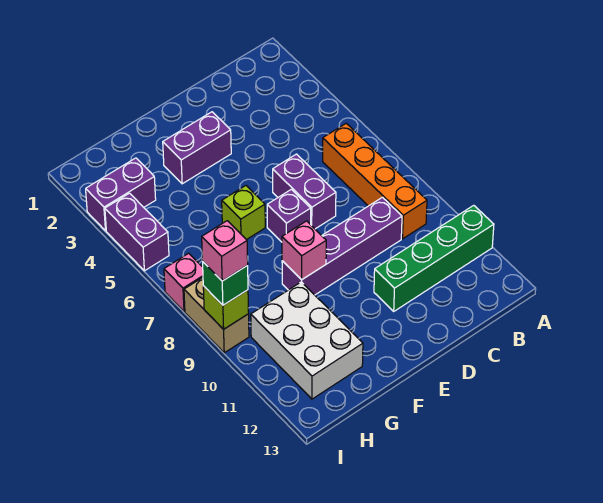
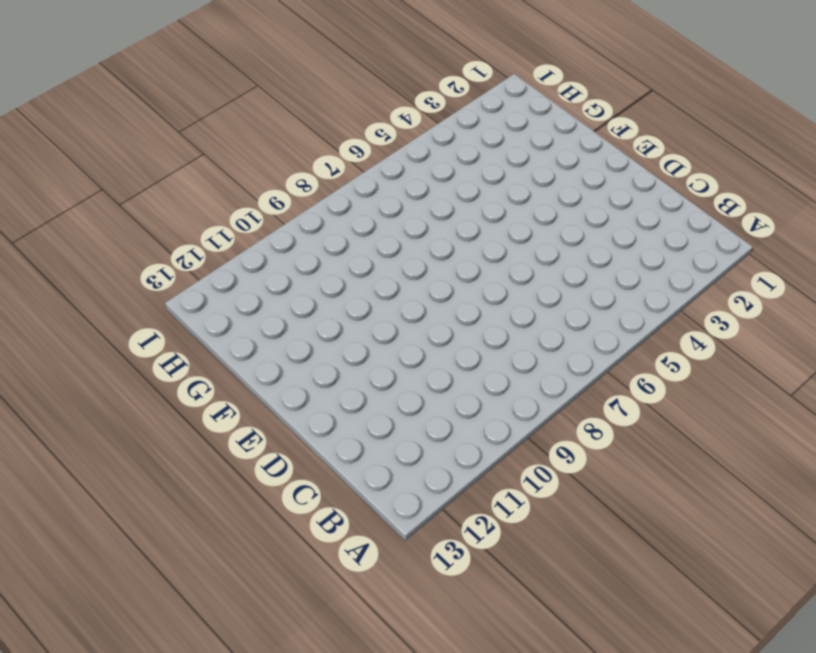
none -> green 1x4 brick [374,205,494,311]
none -> orange 1x4 brick [323,123,427,239]
none -> purple 1x4 brick [282,197,402,295]

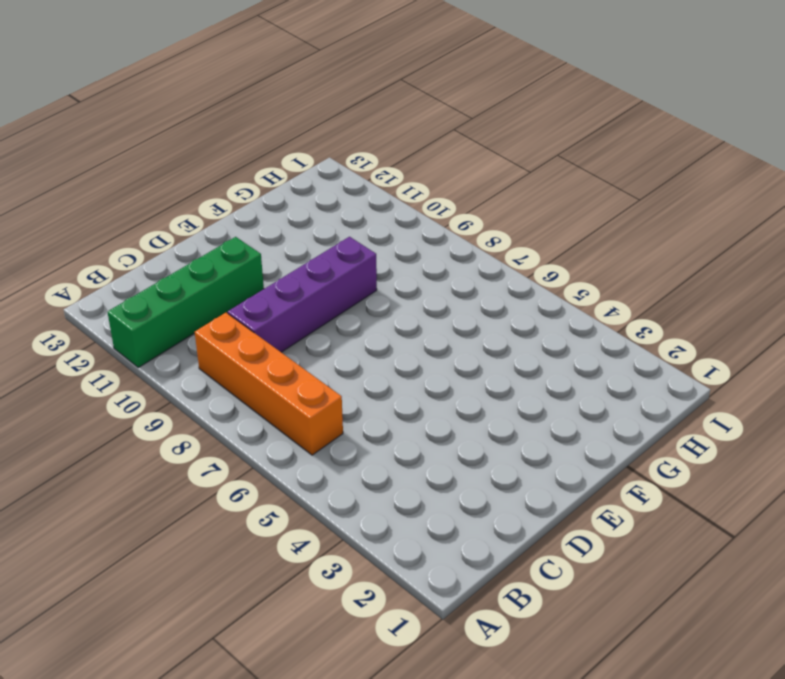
none -> purple 1x2 brick [273,154,336,229]
none -> purple 1x2 brick [163,112,231,184]
none -> purple 1x1 brick [267,189,311,242]

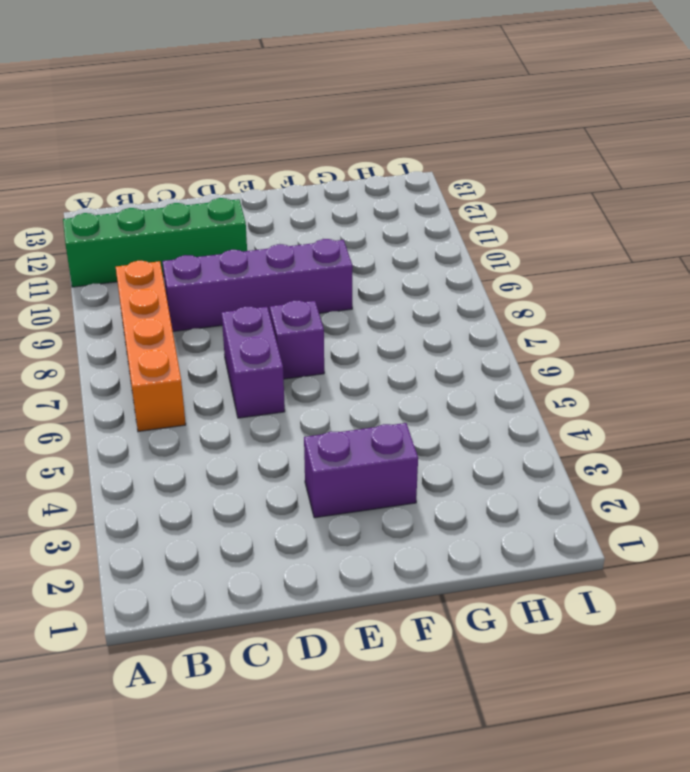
none -> lime 1x1 brick [222,186,265,240]
none -> white 2x3 brick [251,282,363,399]
none -> purple 1x2 brick [86,158,156,231]

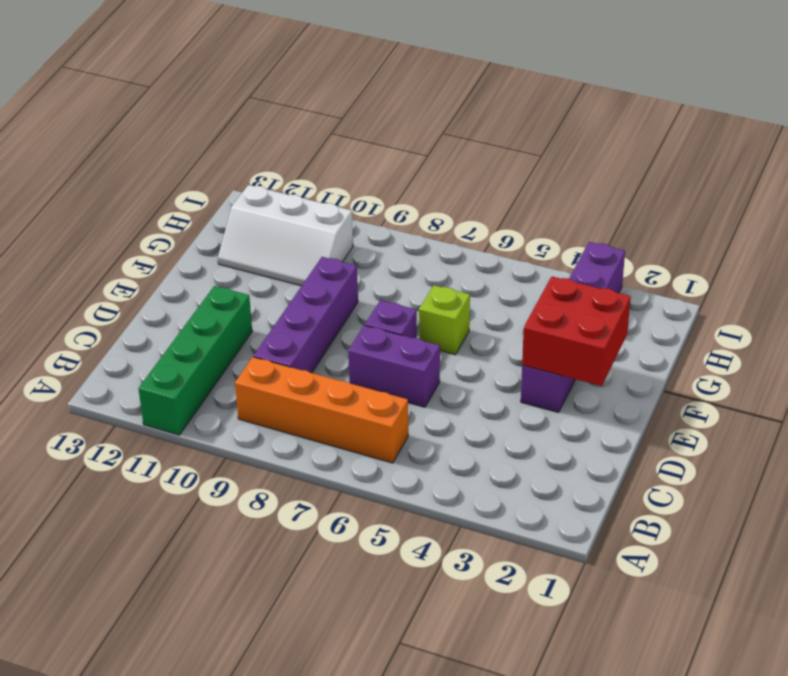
red 2x2 brick [522,277,631,386] -> none
white 2x3 slope [218,185,353,286] -> white 2x3 brick [251,282,363,399]
none -> purple 1x2 brick [105,193,169,271]
none -> pink 1x1 brick [164,253,203,311]
none -> tan 1x2 brick [184,278,249,353]

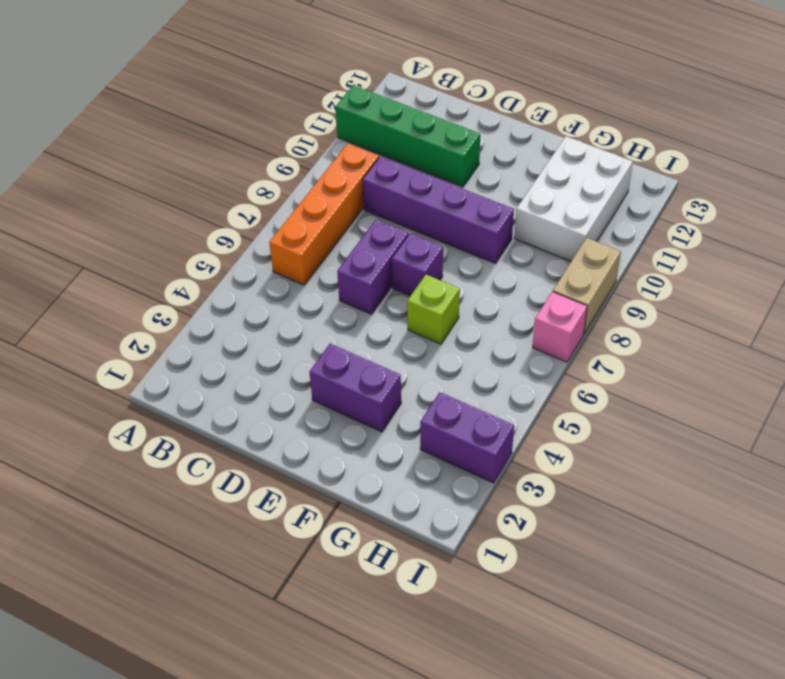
none -> purple 1x2 brick [105,193,169,271]
none -> pink 1x1 brick [282,221,326,280]
none -> lime 1x1 brick [203,286,249,329]

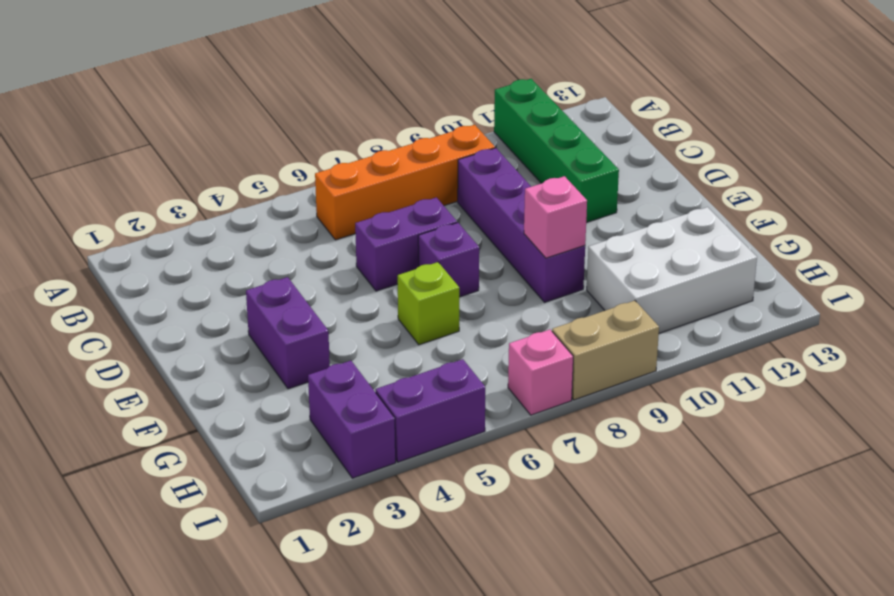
none -> lime 1x1 brick [203,286,249,329]
none -> green 1x1 brick [203,262,248,305]
none -> pink 1x1 brick [202,221,248,281]

